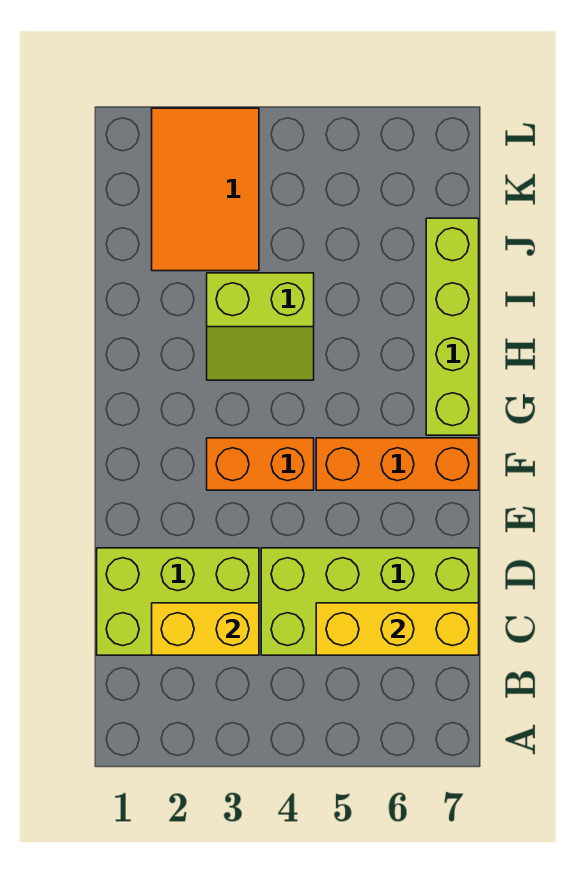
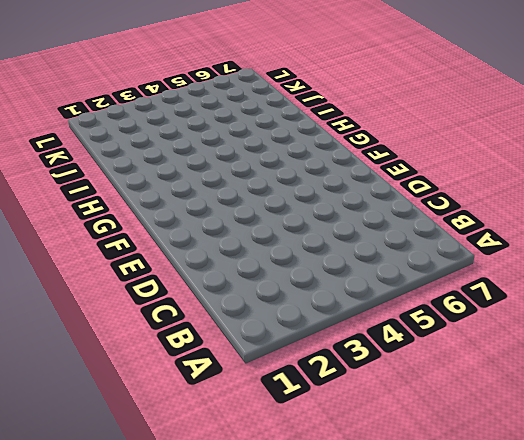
none -> lime 2x3 brick [97,548,259,655]
none -> lime 2x4 brick [261,548,479,655]

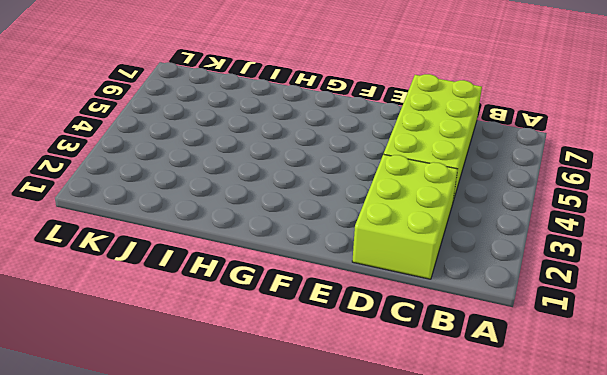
none -> orange 1x2 brick [207,438,314,490]
none -> orange 1x3 brick [316,438,479,490]

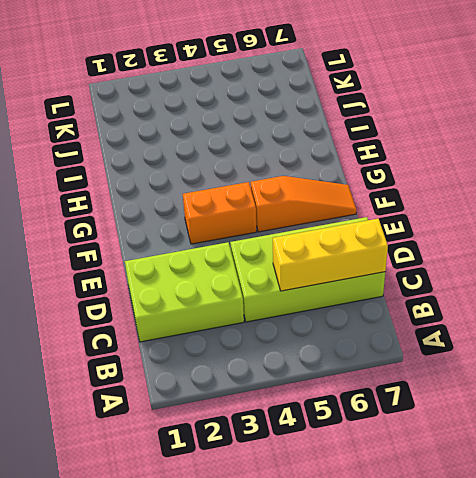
orange 1x3 slope [251,176,357,232] -> orange 1x3 brick [316,438,479,490]
none -> lime 1x4 brick [426,218,479,435]
none -> lime 2x2 slope [207,273,314,380]

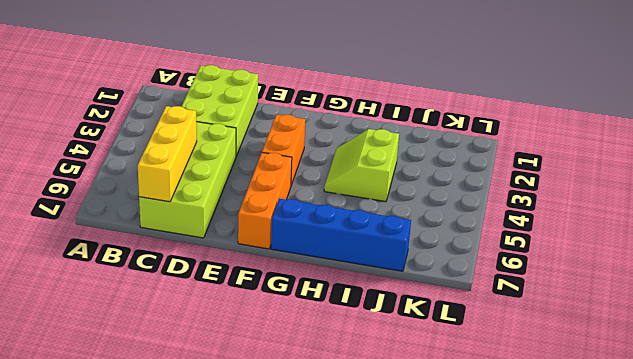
blue 1x4 brick [271,198,411,271] -> lime 1x4 brick [426,218,479,435]
none -> orange 2x3 tile [152,108,259,271]
none -> yellow 1x2 brick [152,603,259,655]

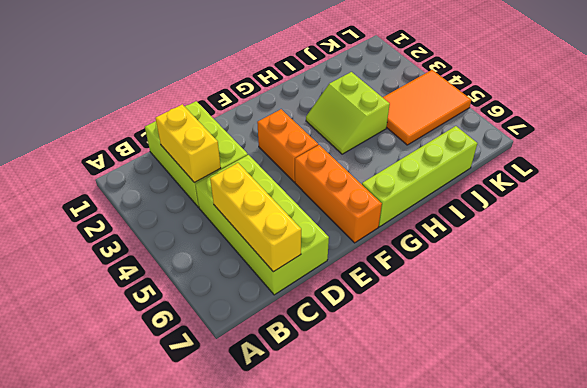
orange 2x3 tile [383,70,471,145] -> orange 2x3 tile moved to [152,108,259,271]

